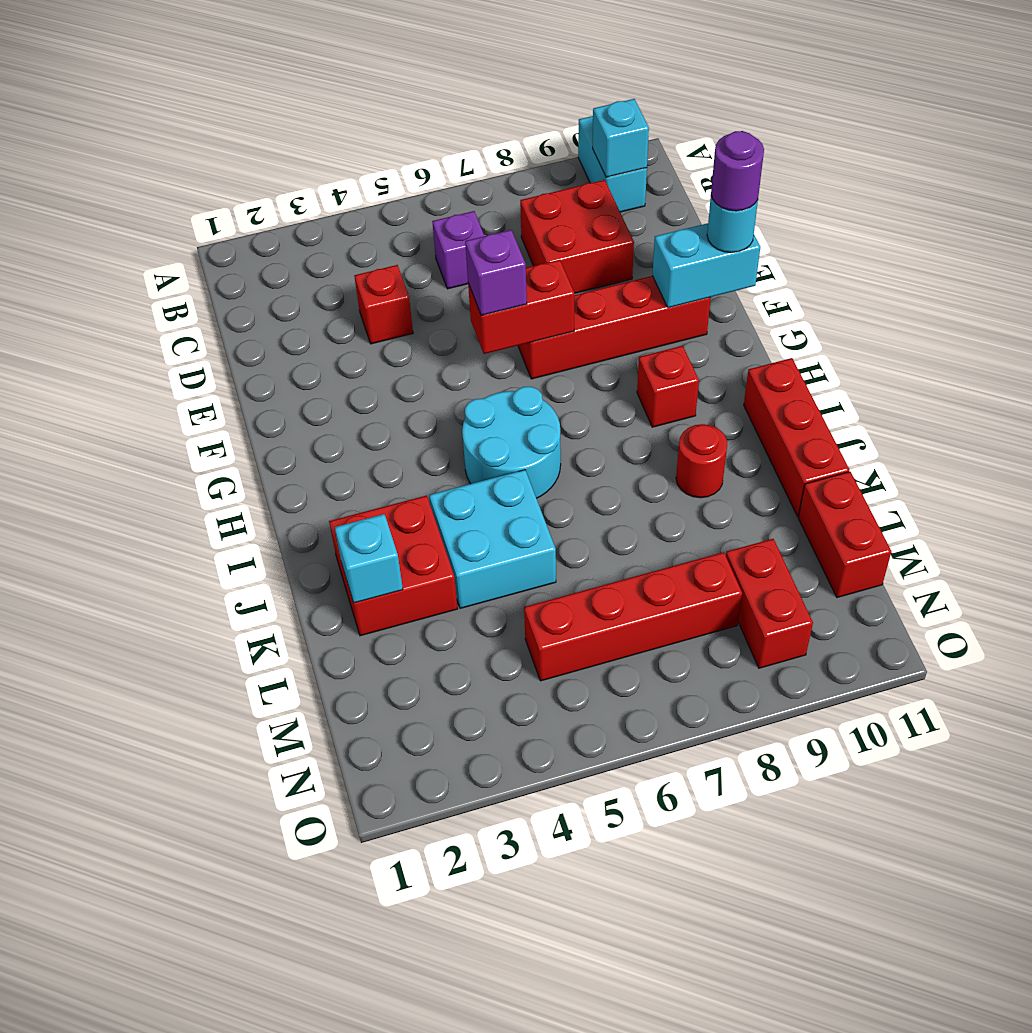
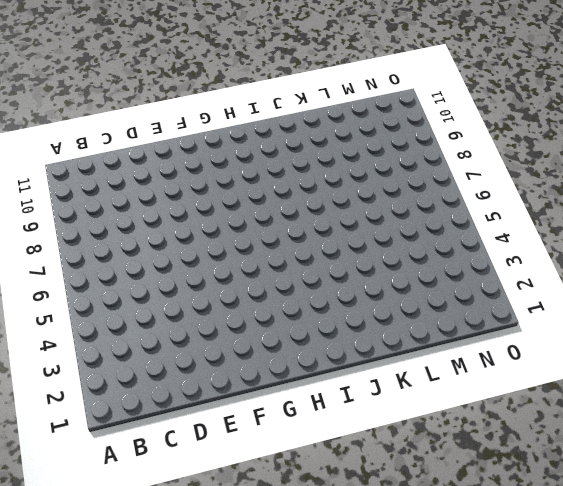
none -> cyan 1x2 brick [578,116,647,212]
none -> purple 1x1 brick [432,211,484,289]
none -> red 2x2 brick [520,180,634,293]

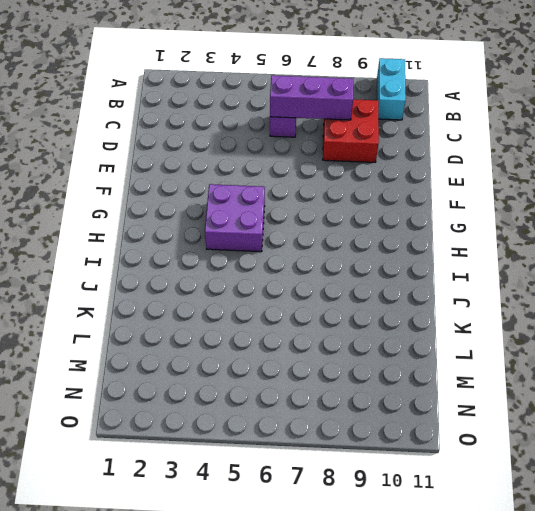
purple 1x3 brick [270,75,353,120] -> none
purple 2x2 brick [205,184,265,252] -> cyan 2x2 round brick [462,387,561,498]
none -> red 1x1 brick [354,265,413,344]
none -> red 1x4 brick [518,276,711,379]
none -> red 1x1 brick [637,346,699,427]

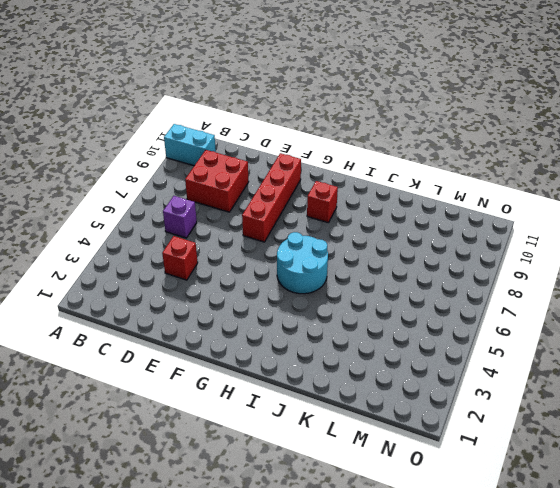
none -> red 1x3 brick [744,358,849,516]
none -> red 2x2 brick [329,496,458,636]
none -> cyan 2x2 brick [429,470,556,608]

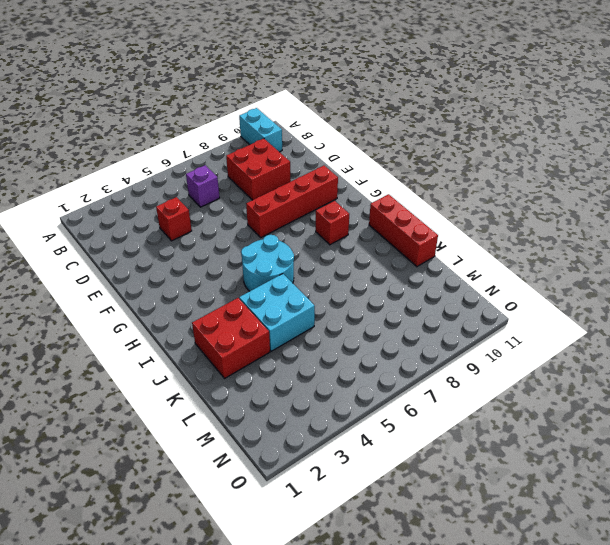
none -> red 1x1 round brick [676,424,727,498]
none -> red 1x2 brick [798,472,891,598]
none -> red 1x4 brick [524,552,742,681]

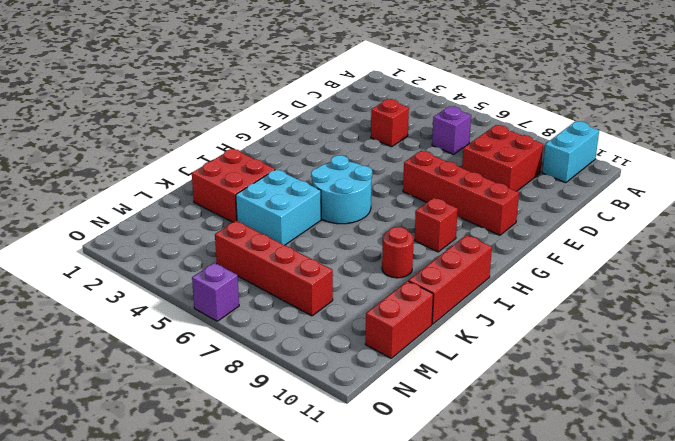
purple 1x1 brick [192,263,239,321] -> purple 1x1 brick moved to [465,230,527,315]
none -> red 1x2 brick [726,539,813,668]
none -> cyan 1x1 brick [593,99,649,177]
none -> red 1x2 brick [468,260,574,354]

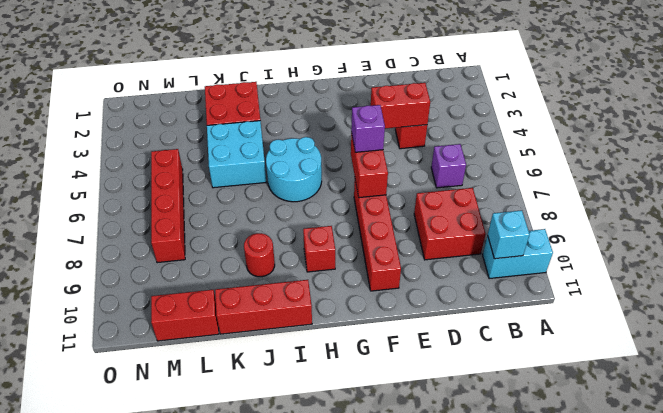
red 1x2 brick [371,83,430,129] -> red 1x2 brick moved to [726,539,813,668]
none -> cyan 1x2 brick [652,223,760,308]
none -> cyan 1x1 brick [335,514,403,603]
none -> cyan 1x1 round brick [707,196,758,253]

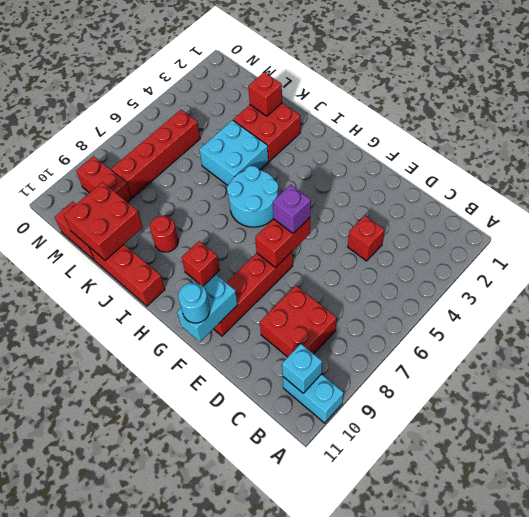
red 1x1 brick [248,72,282,116] -> cyan 1x1 brick [335,514,403,603]
red 2x2 brick [64,182,143,261] -> none
none -> purple 1x1 brick [432,211,484,289]
none -> purple 1x1 round brick [711,131,764,211]

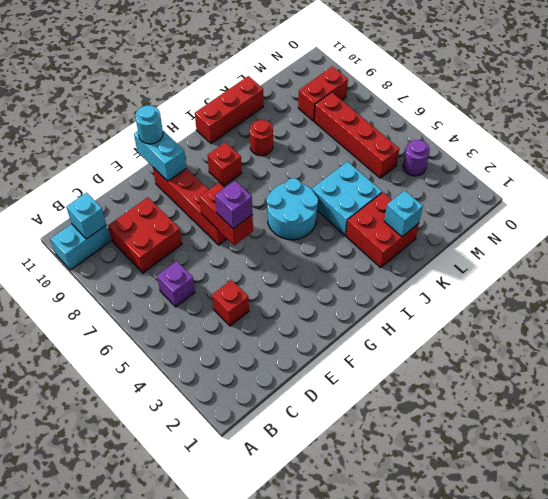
purple 1x1 round brick [403,140,430,176] -> purple 1x1 round brick moved to [711,131,764,211]
none -> red 1x2 brick [798,472,891,598]

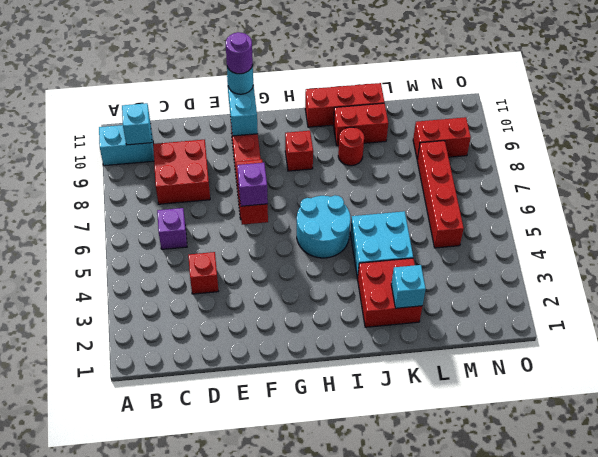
red 1x2 brick [333,103,388,146] -> red 1x2 brick moved to [798,472,891,598]

